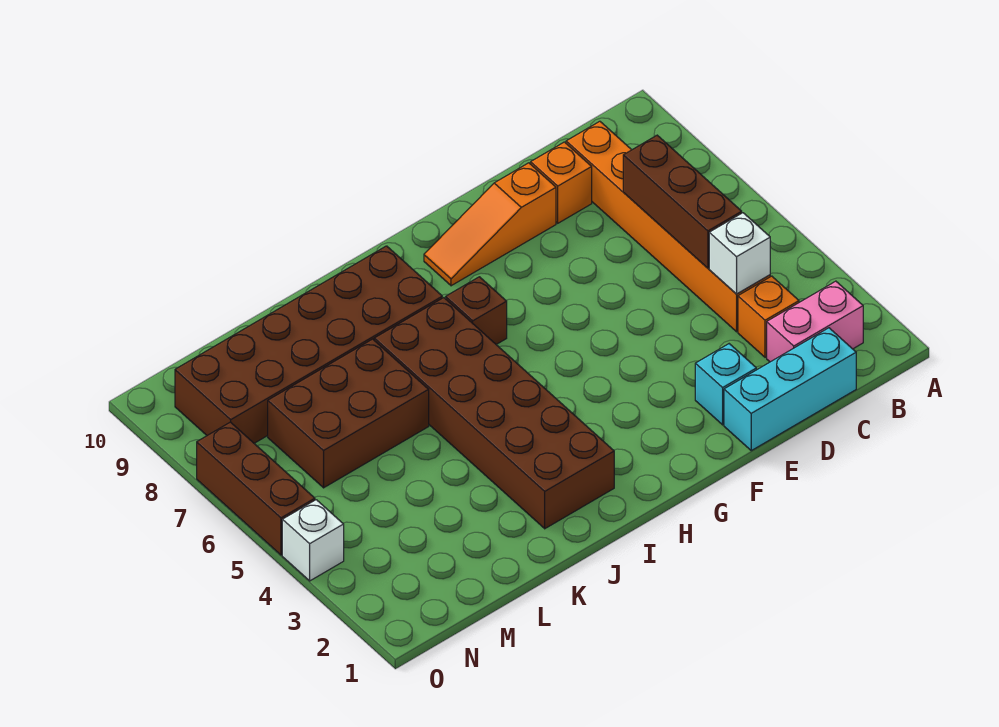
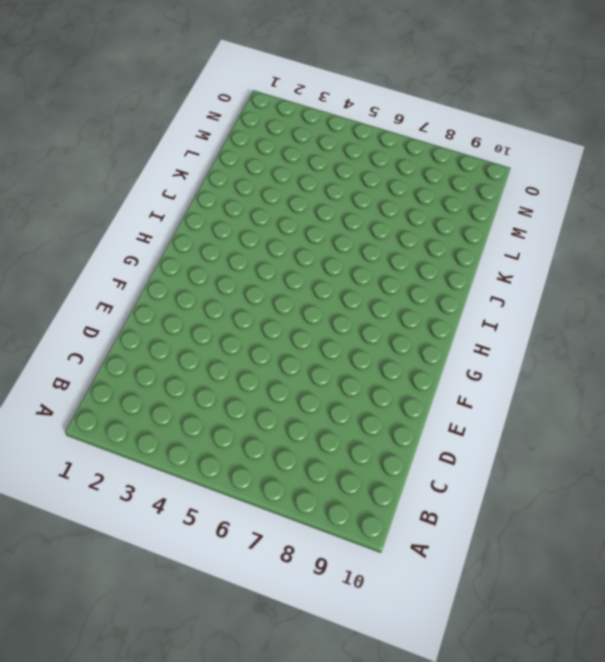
none -> pink 1x2 brick [767,281,863,362]
none -> cyan 1x3 brick [724,328,856,451]
none -> orange 1x1 brick [738,276,799,357]

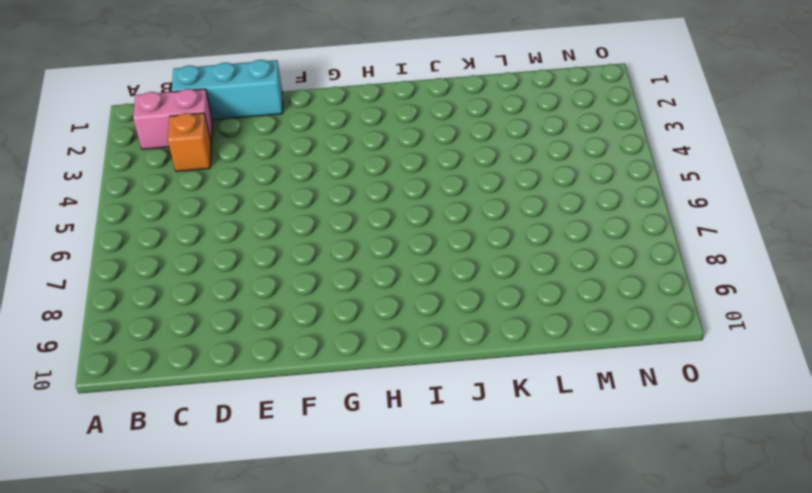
none -> orange 1x6 brick [566,121,770,332]
none -> orange 1x1 brick [531,142,592,223]
none -> cyan 1x1 brick [695,344,756,425]

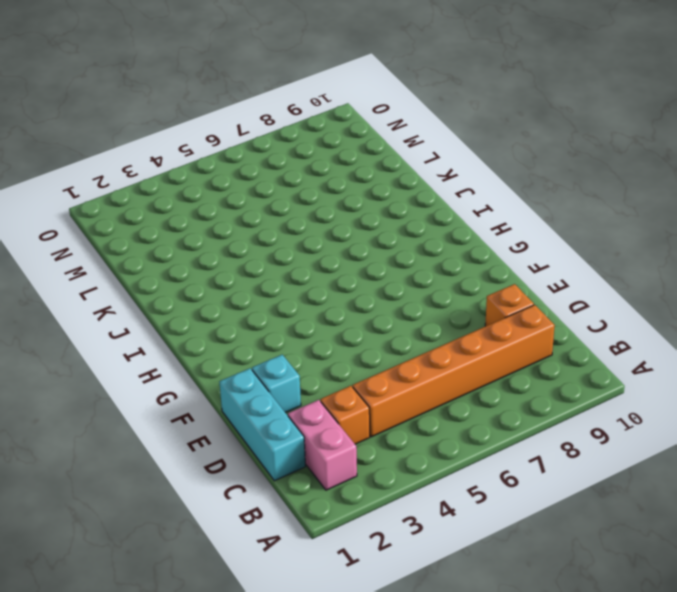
none -> orange 1x3 slope [424,163,556,286]
none -> brown 1x1 brick [446,277,507,344]
none -> brown 2x6 brick [374,298,614,529]

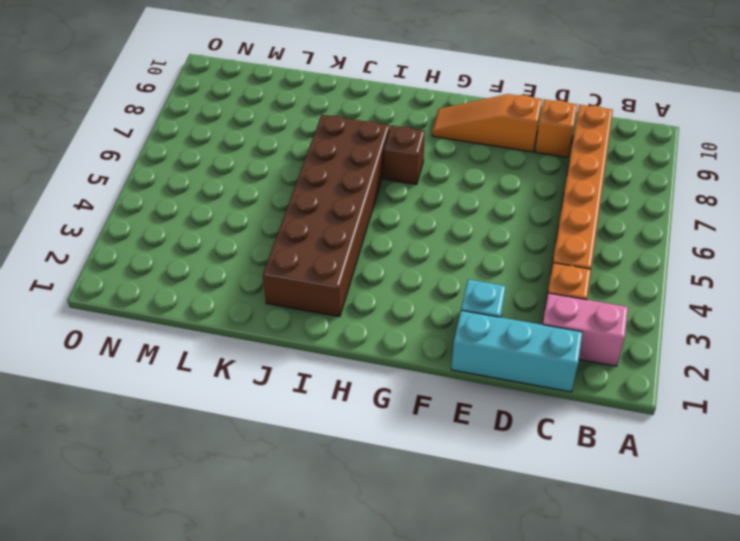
none -> brown 2x6 brick [175,246,442,443]
none -> brown 2x3 brick [268,339,429,488]
none -> white 1x1 brick [282,500,344,581]

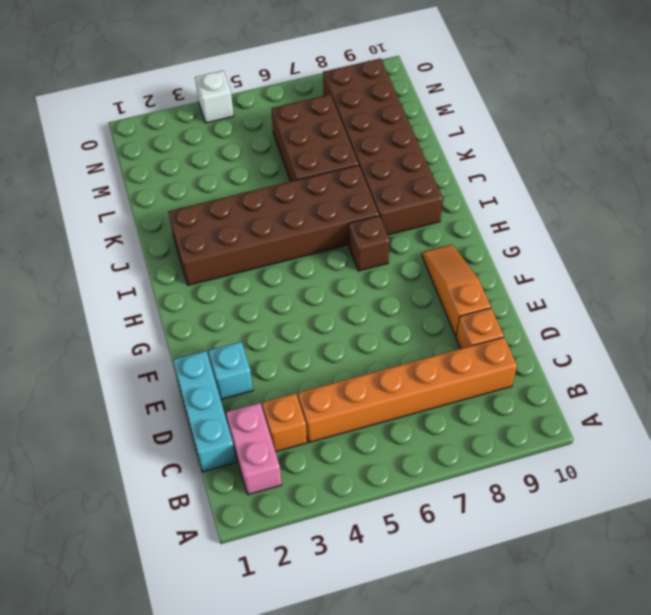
none -> brown 1x3 brick [197,422,315,555]
none -> white 1x1 brick [709,213,770,294]
none -> brown 1x3 brick [623,135,742,268]

